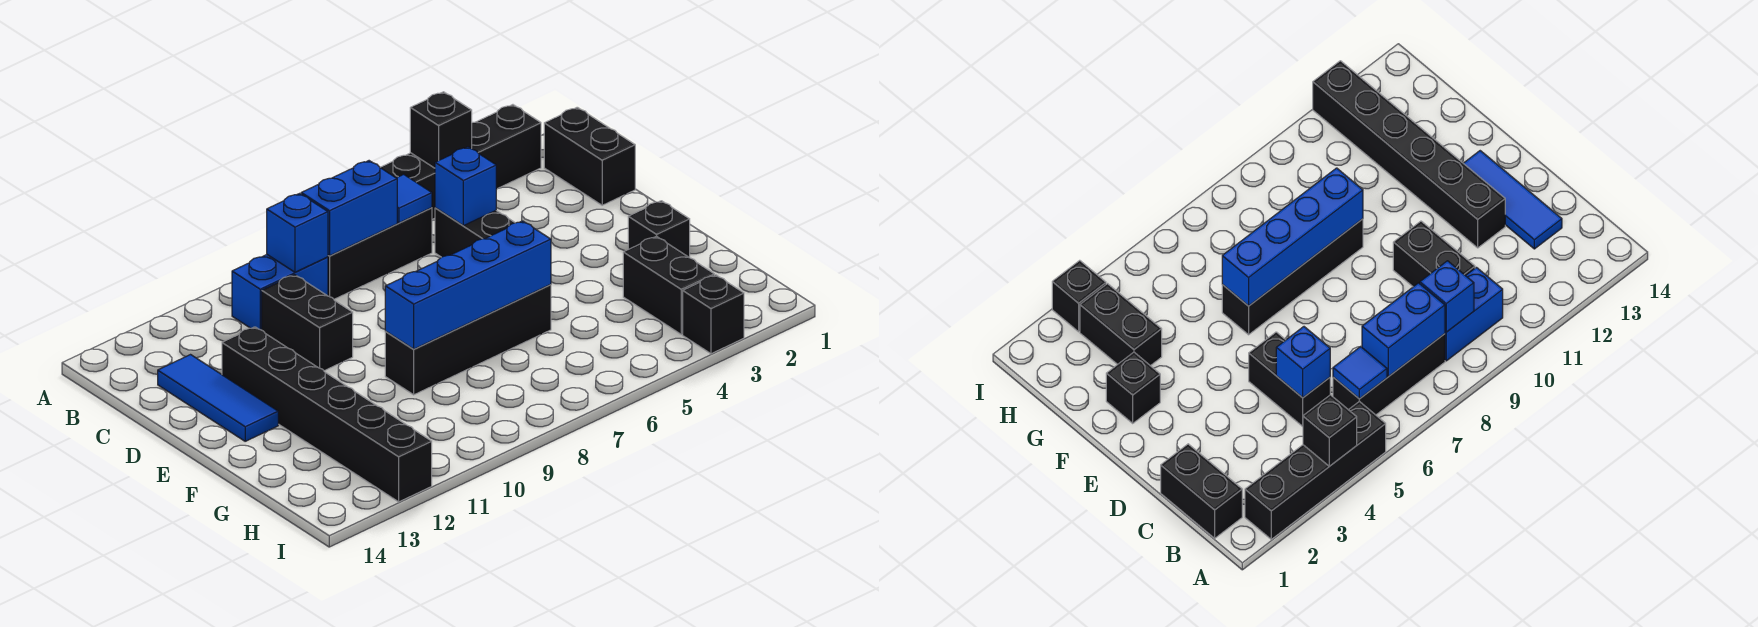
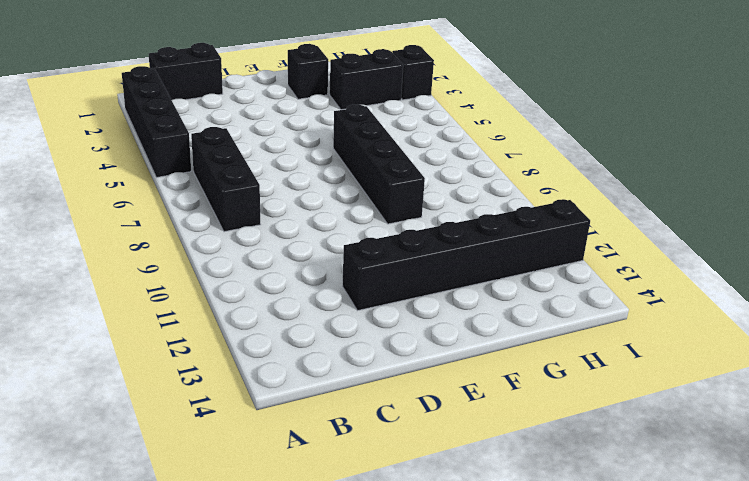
none -> blue 1x2 brick [232,255,328,330]
none -> black 1x2 brick [435,208,515,257]
none -> black 1x2 brick [262,275,353,371]

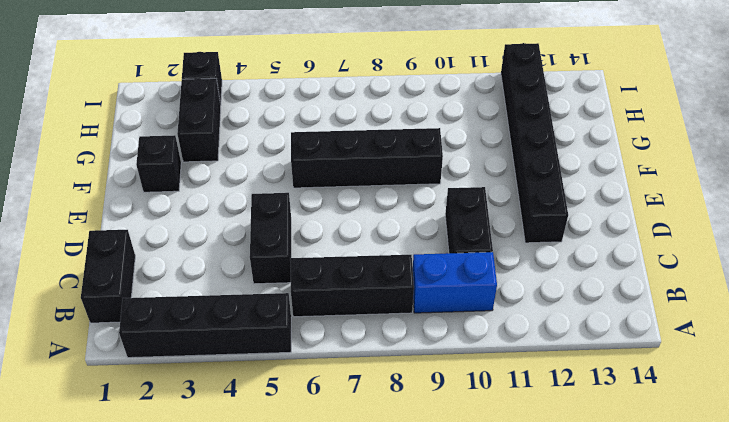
none -> blue 1x3 tile [158,355,278,441]
none -> black 1x1 brick [410,92,472,168]
none -> blue 1x1 tile [397,174,432,223]

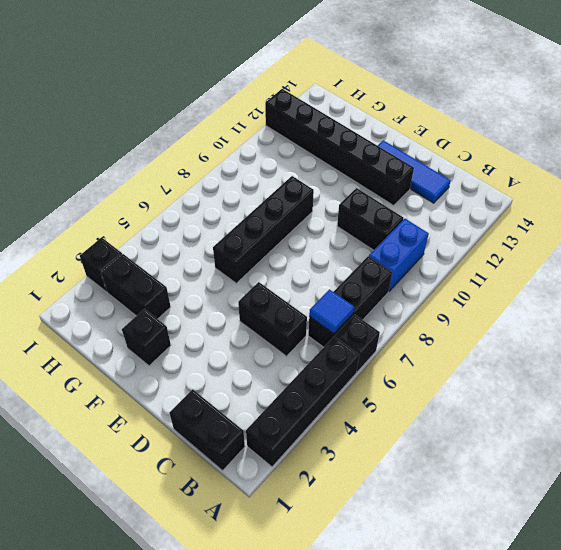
black 1x1 brick [335,315,380,372] -> black 1x1 brick moved to [410,92,472,168]
none -> blue 1x2 brick [301,161,397,256]
none -> blue 1x1 brick [267,193,328,272]
none -> blue 1x1 brick [435,147,496,226]

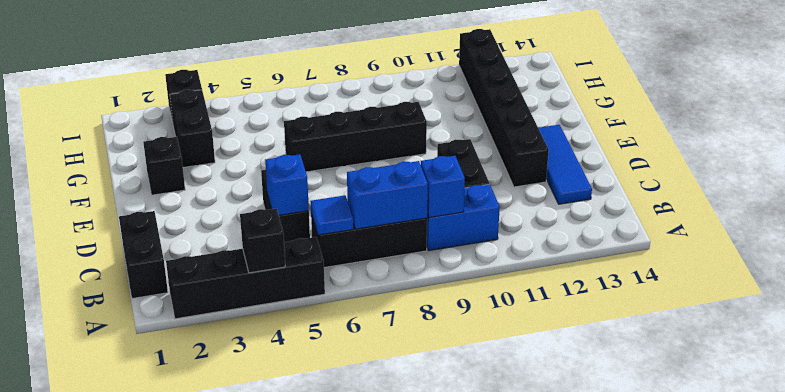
none -> blue 1x4 brick [385,221,551,349]

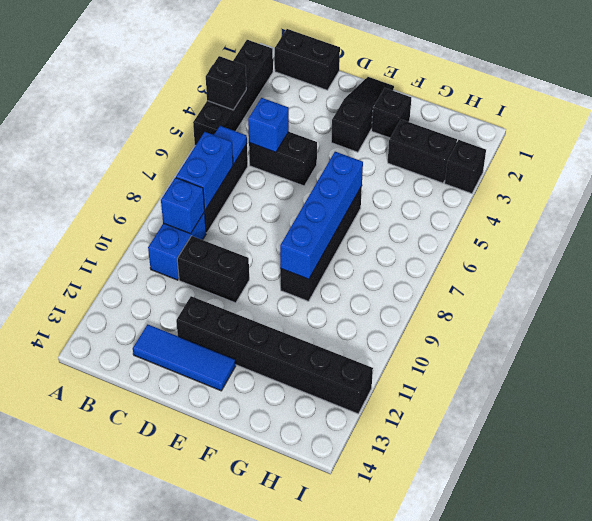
black 1x3 slope [331,77,394,152] -> none

